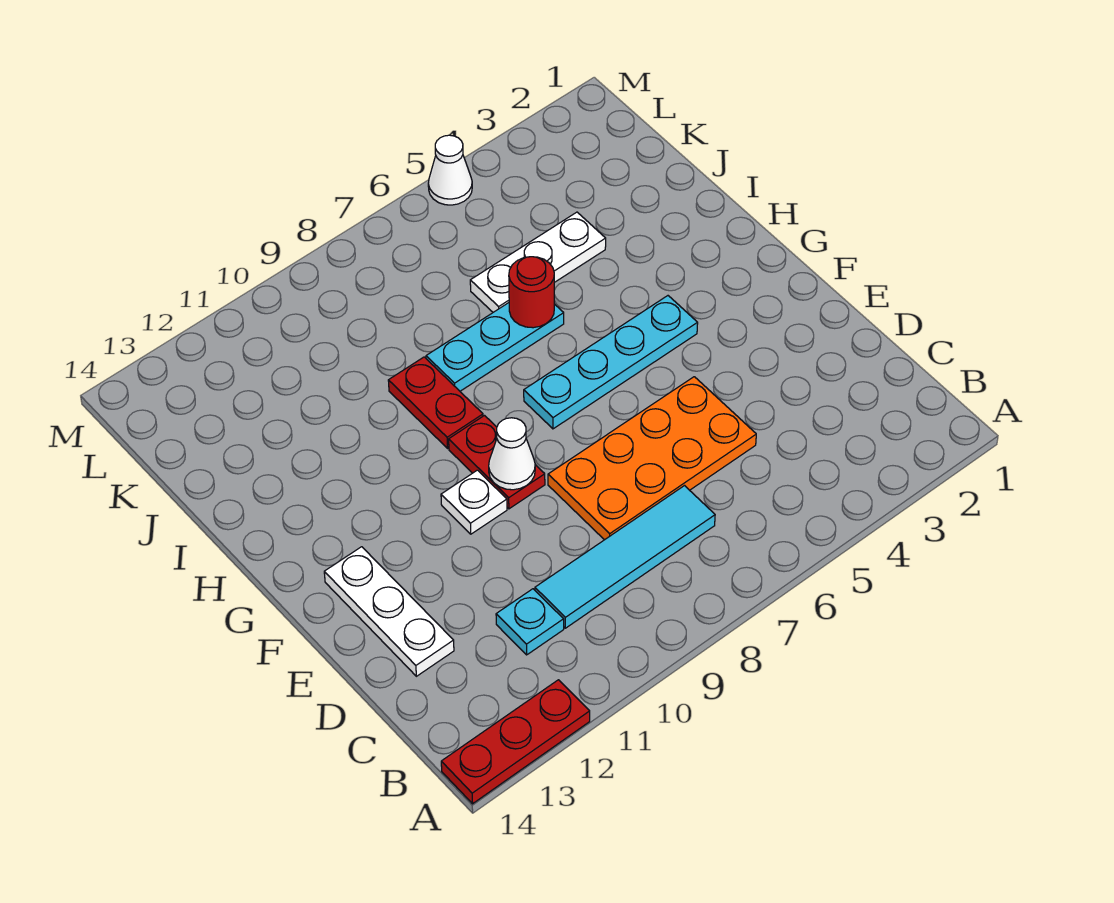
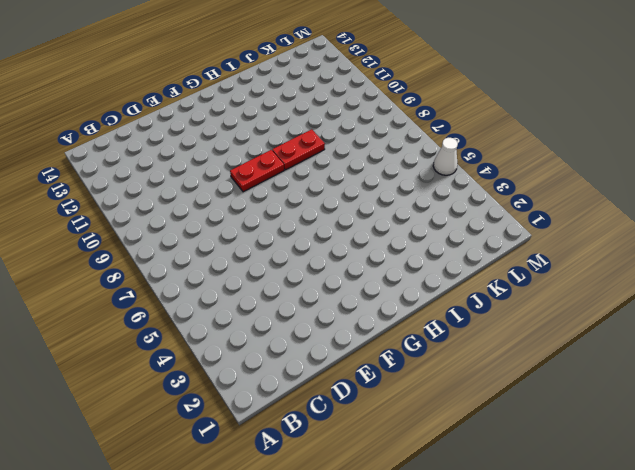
none -> red 1x3 plate [441,680,590,804]
none -> cyan 1x4 tile [535,486,715,628]
none -> cyan 1x1 plate [496,589,564,655]

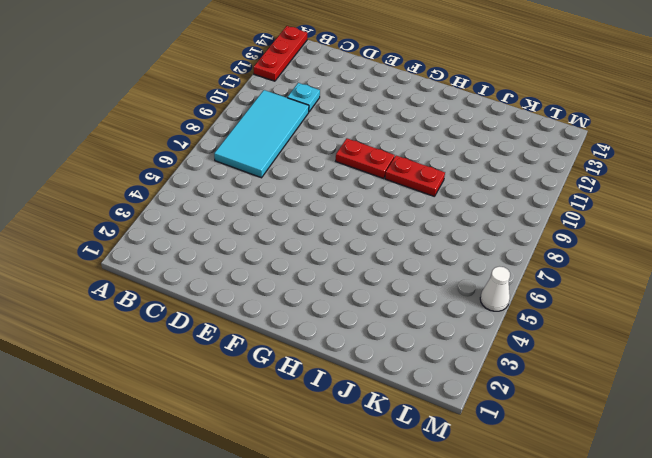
cyan 2x4 tile [214,90,309,178] -> cyan 1x4 tile [535,486,715,628]
none -> orange 2x4 plate [548,377,756,540]
none -> white 1x3 plate [324,547,454,676]
none -> white 1x1 plate [441,470,507,534]

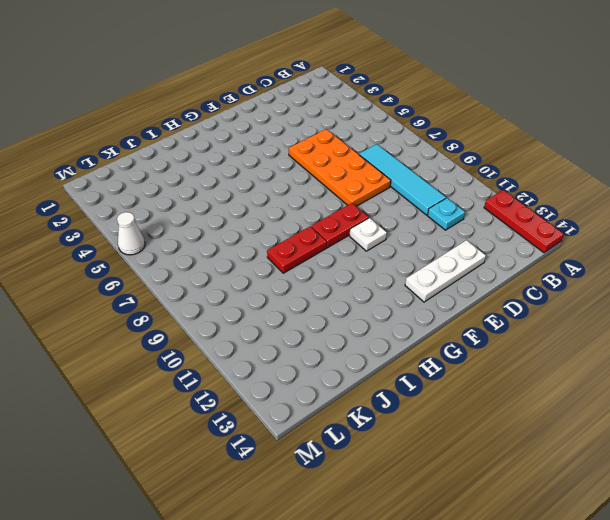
none -> cyan 1x4 plate [524,296,698,429]
none -> cyan 1x3 plate [426,303,564,391]
none -> white 1x3 plate [470,212,606,312]

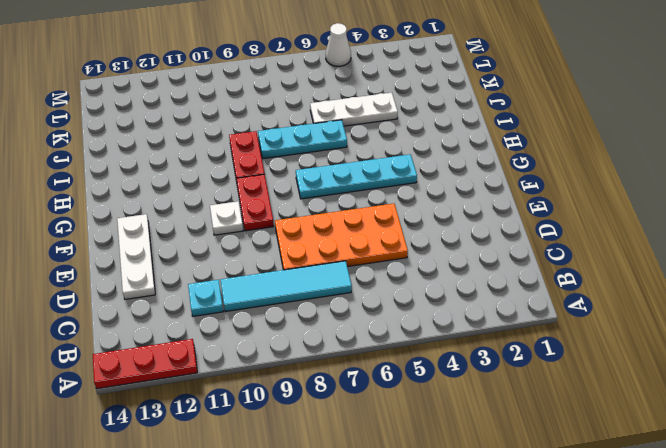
none -> white 1x1 cone [489,418,535,490]
none -> red 1x1 round brick [509,257,554,328]

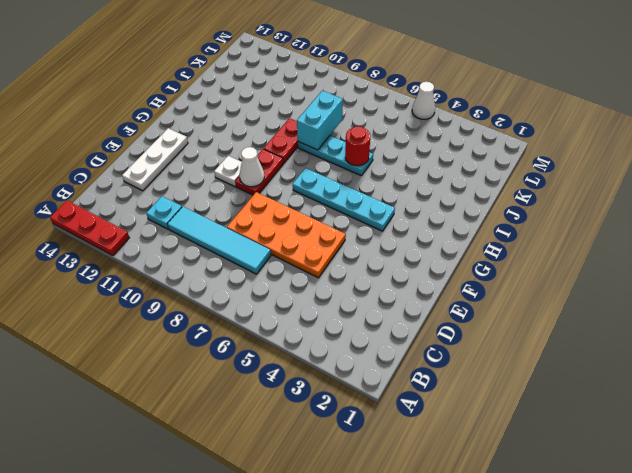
cyan 1x2 brick [297,91,343,150] -> none
none -> white 1x3 plate [470,212,606,312]

